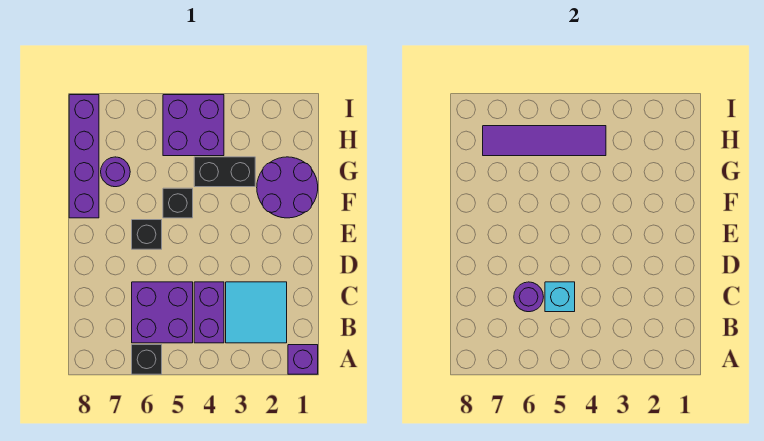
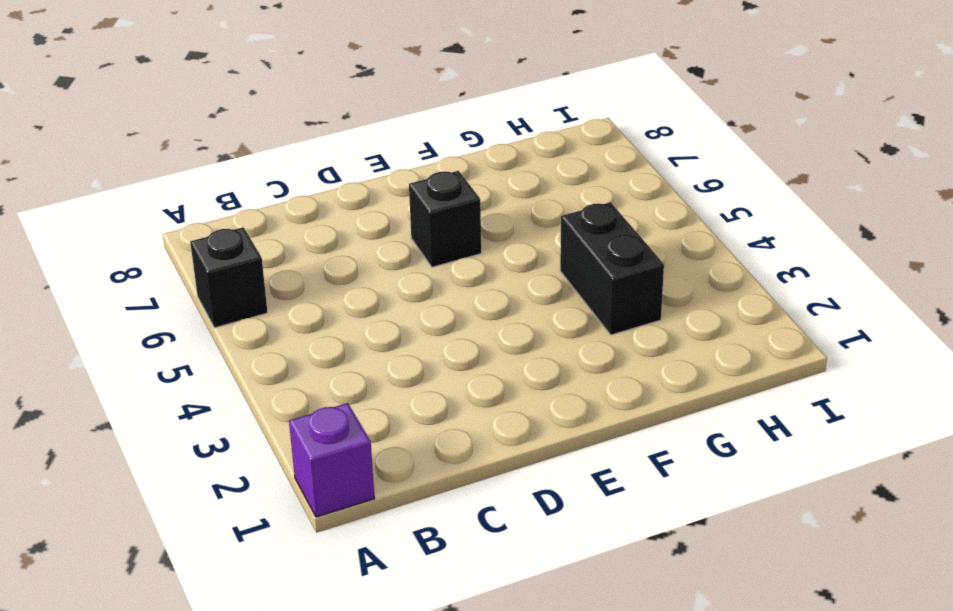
none -> cyan 2x2 tile [226,282,287,343]
none -> purple 1x2 brick [194,282,224,343]
none -> purple 2x2 brick [132,282,193,343]

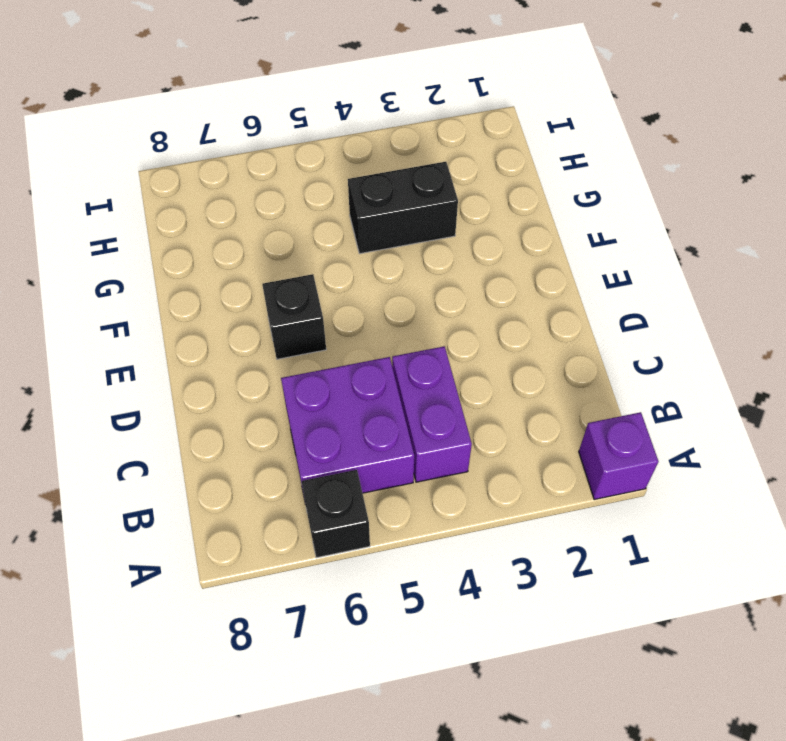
none -> cyan 2x2 tile [226,282,287,343]
none -> purple 2x2 round brick [257,157,318,218]
none -> black 1x1 brick [163,188,193,218]

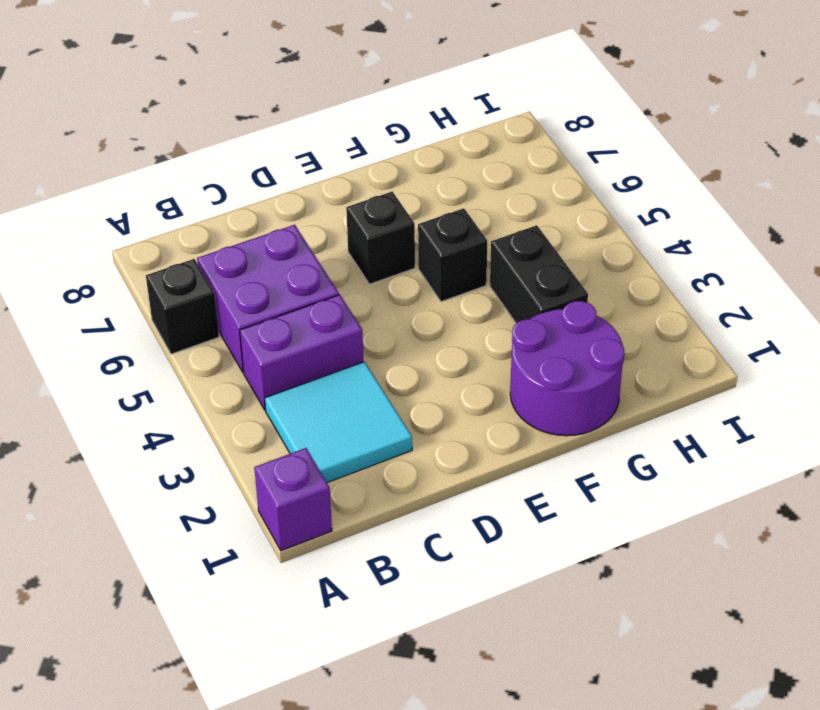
none -> purple 1x4 brick [69,95,99,218]
none -> purple 1x1 round brick [101,157,130,187]
none -> purple 2x2 brick [163,95,224,156]

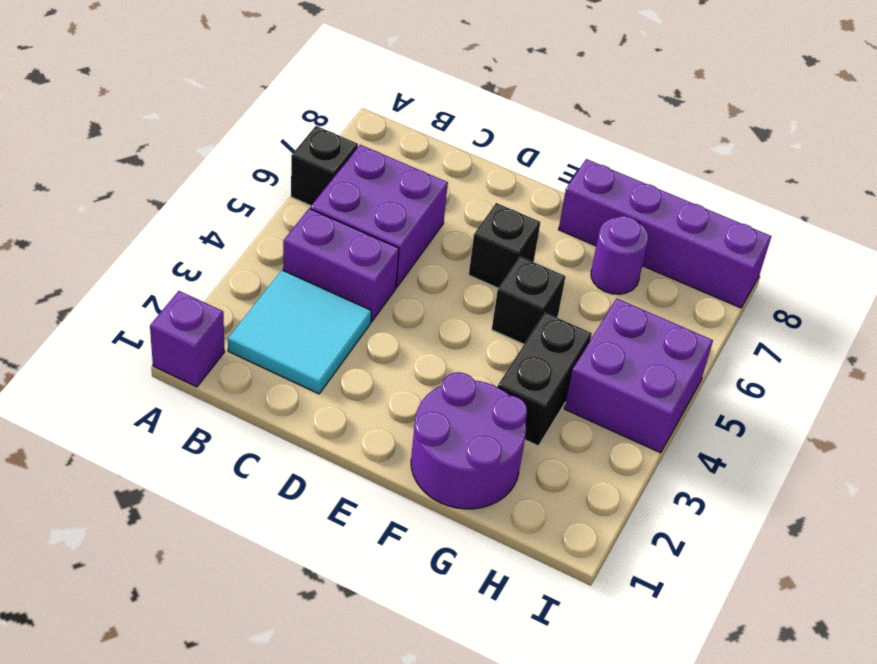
none -> cyan 1x1 brick [545,282,575,312]
none -> purple 1x1 round brick [514,282,543,312]
none -> purple 1x4 tile [483,126,606,156]

